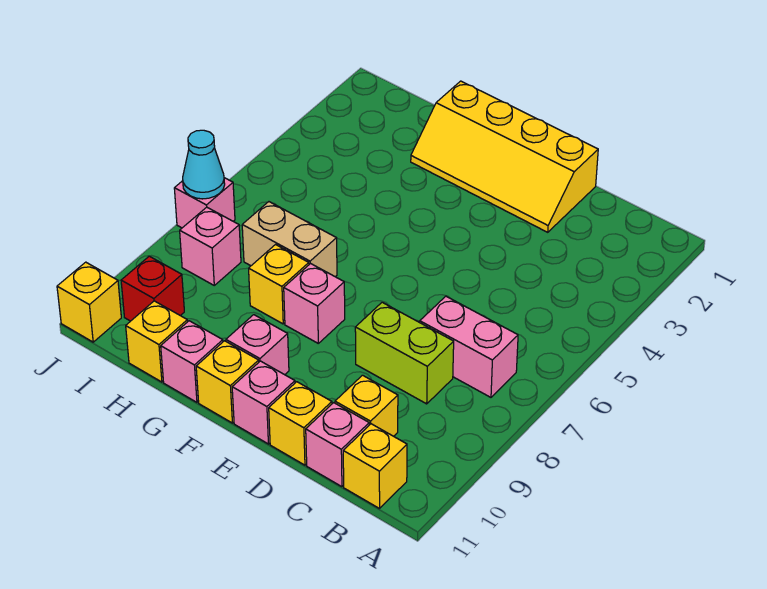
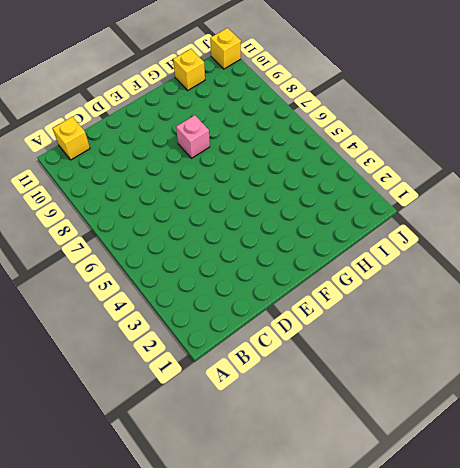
none -> pink 1x2 brick [420,296,518,397]
none -> lime 1x2 brick [355,302,454,404]
none -> yellow 1x1 brick [335,375,398,436]

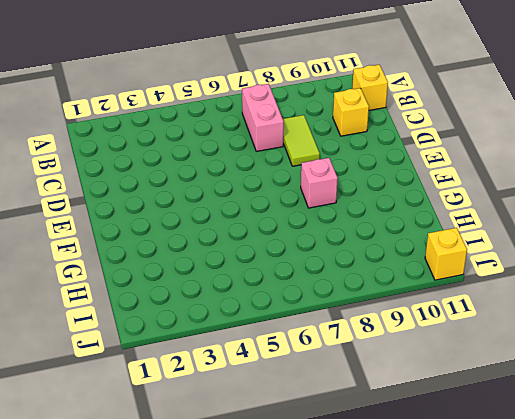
lime 1x2 tile [283,115,320,166] -> lime 1x2 brick [355,302,454,404]
none -> pink 1x1 brick [306,403,369,487]
none -> yellow 2x4 slope [411,81,598,232]
none -> yellow 1x1 brick [269,382,332,465]

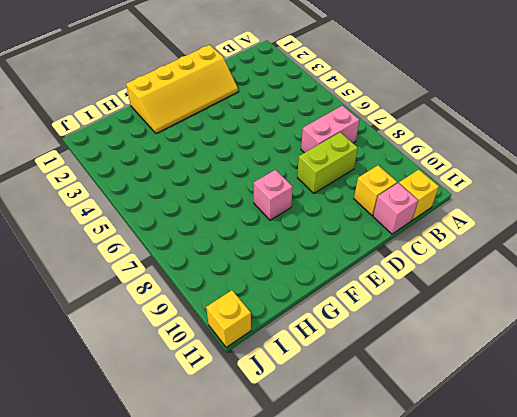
none -> yellow 1x1 brick [269,382,332,465]
none -> pink 1x1 brick [232,361,295,444]
none -> pink 1x1 brick [226,315,289,375]

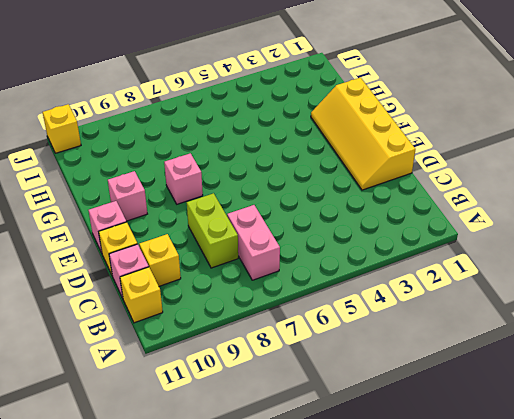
none -> yellow 1x1 brick [196,341,259,423]
none -> tan 1x2 brick [242,202,337,277]
none -> yellow 1x1 brick [249,245,309,324]

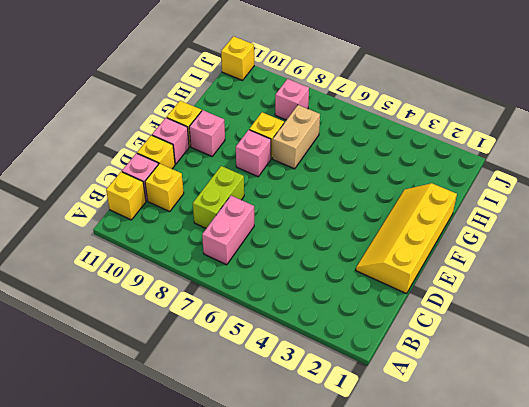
none -> pink 1x1 brick [161,321,223,402]
none -> yellow 1x1 brick [126,301,188,382]
none -> red 1x1 brick [121,256,184,321]

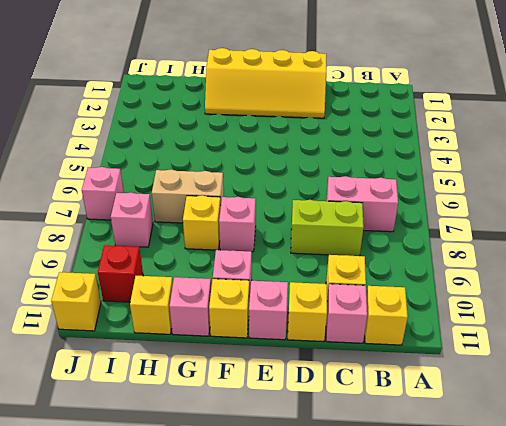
none -> cyan 1x1 cone [183,130,225,199]

